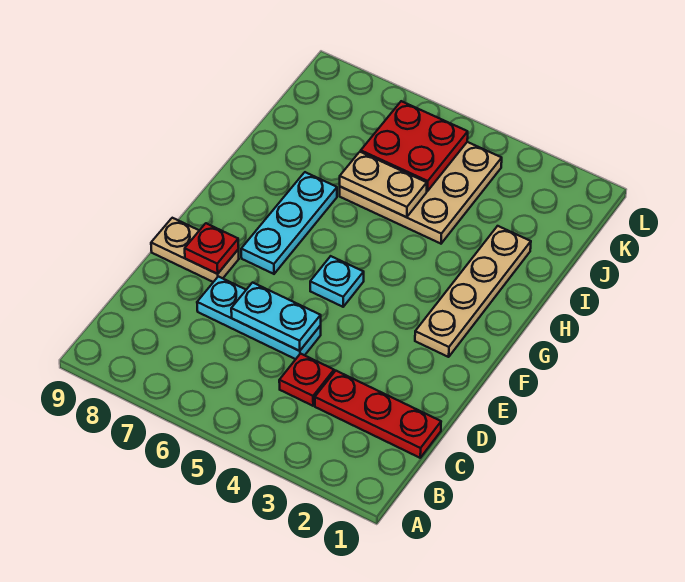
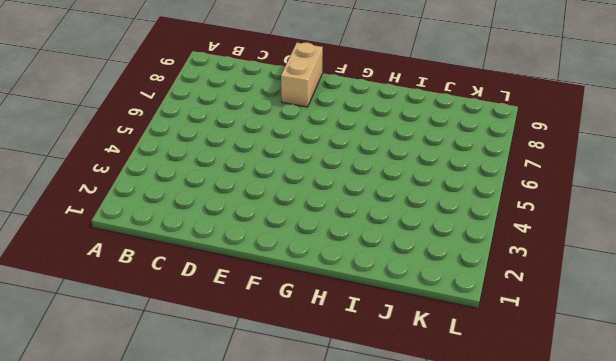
tan 1x2 brick [281,43,323,107] -> tan 1x2 plate [151,218,239,282]
none -> red 1x3 plate [315,371,441,458]
none -> red 1x1 plate [279,354,334,406]
none -> cyan 1x3 plate [197,276,321,359]

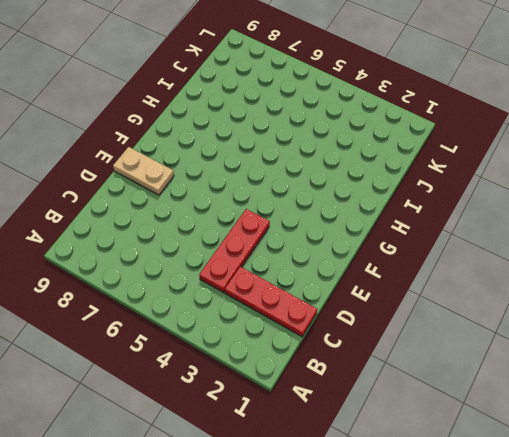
red 1x3 plate [199,209,270,292] -> red 1x1 plate [279,354,334,406]
none -> cyan 1x3 plate [197,276,321,359]
none -> tan 1x4 plate [415,226,531,357]
none -> cyan 1x1 plate [310,256,364,307]

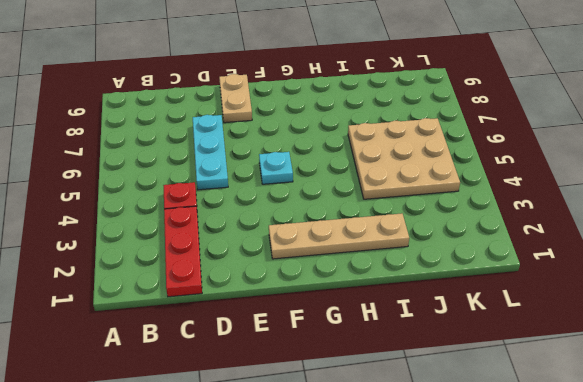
none -> cyan 1x3 plate [241,172,337,274]
none -> cyan 1x2 plate [231,283,321,351]
none -> red 1x1 plate [185,223,239,274]

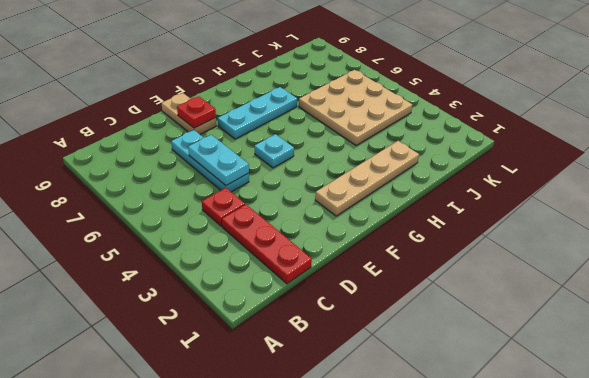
none -> tan 1x2 plate [340,152,427,217]
none -> red 2x2 plate [361,101,468,191]

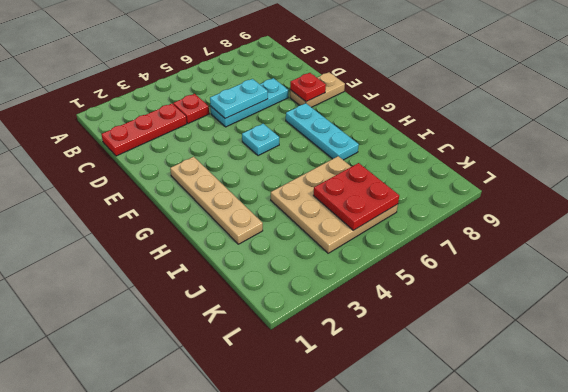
none -> tan 1x2 plate [340,152,427,217]

